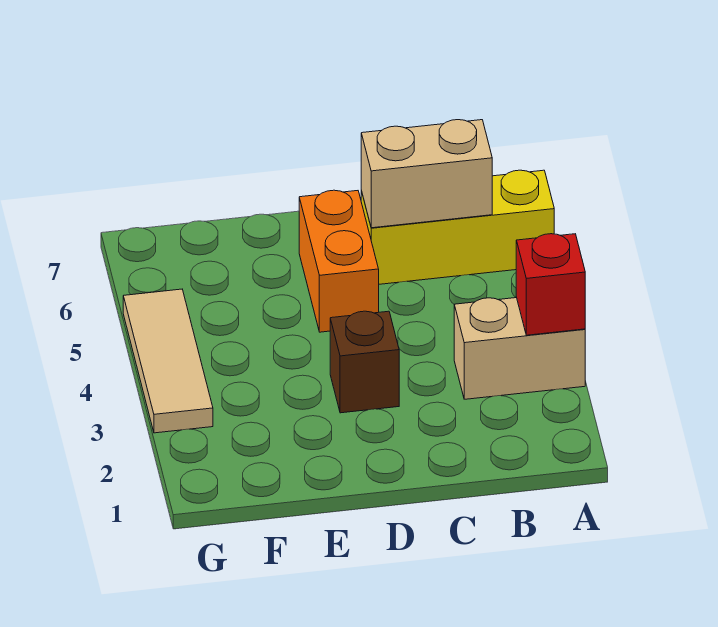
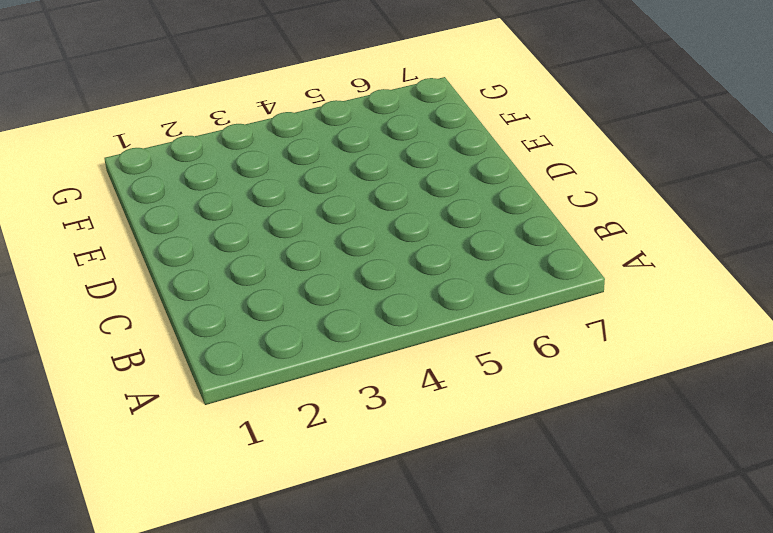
none -> tan 1x2 brick [454,298,585,399]
none -> yellow 1x3 brick [361,170,554,284]

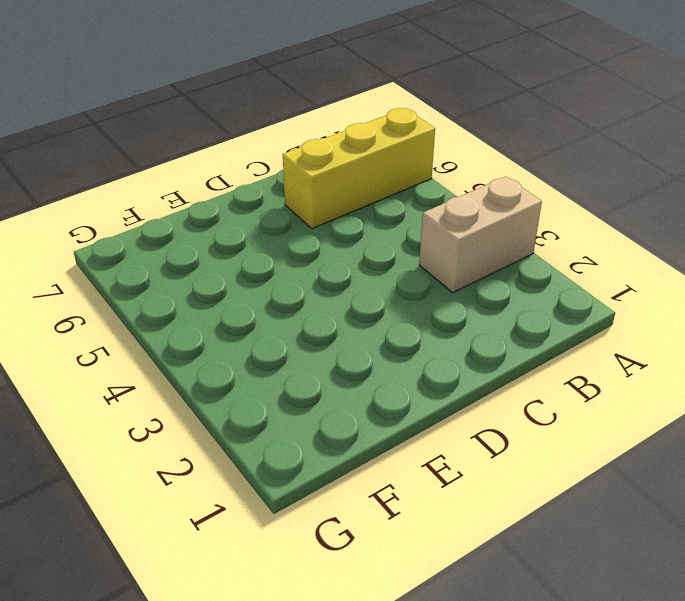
none -> brown 1x1 brick [330,311,399,413]
none -> orange 1x2 brick [299,190,379,332]

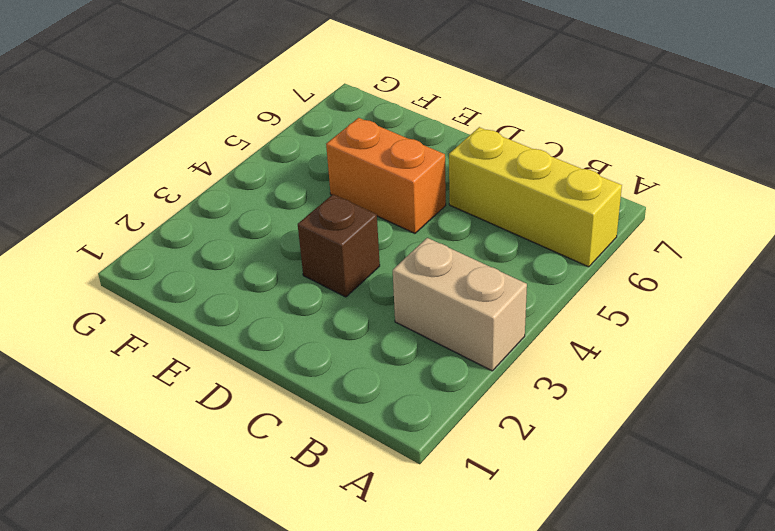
orange 1x2 brick [326,118,446,233] -> orange 1x2 brick turned to [299,190,379,332]
none -> tan 1x3 tile [123,289,213,433]
none -> red 1x1 brick [516,234,585,335]

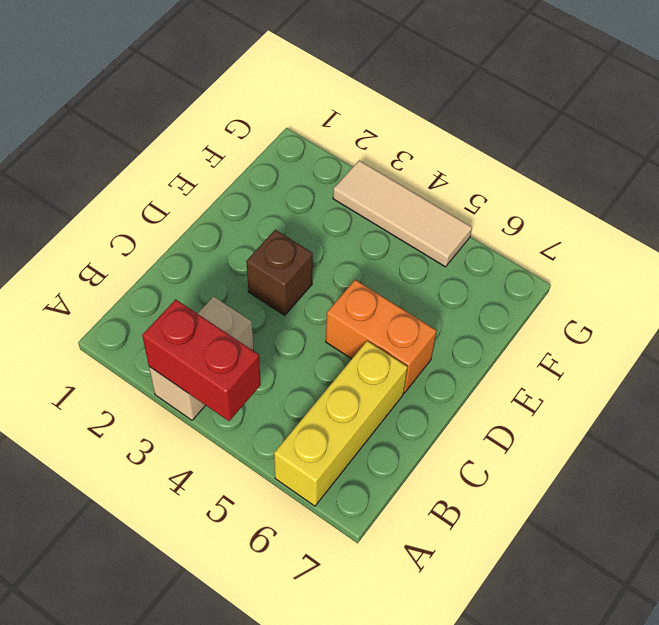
red 1x2 brick [142,299,261,421] -> red 1x1 brick [516,234,585,335]
none -> tan 1x2 brick [361,120,492,228]

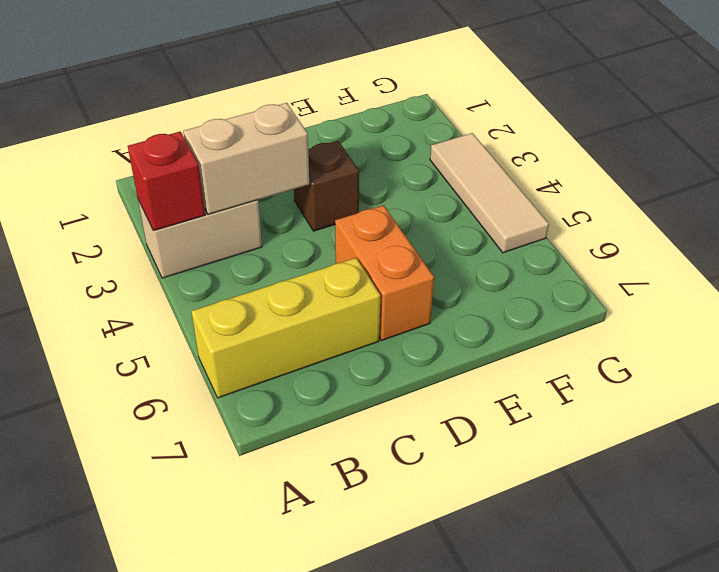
tan 1x2 brick [183,103,309,214] -> tan 1x2 brick moved to [361,120,492,228]

